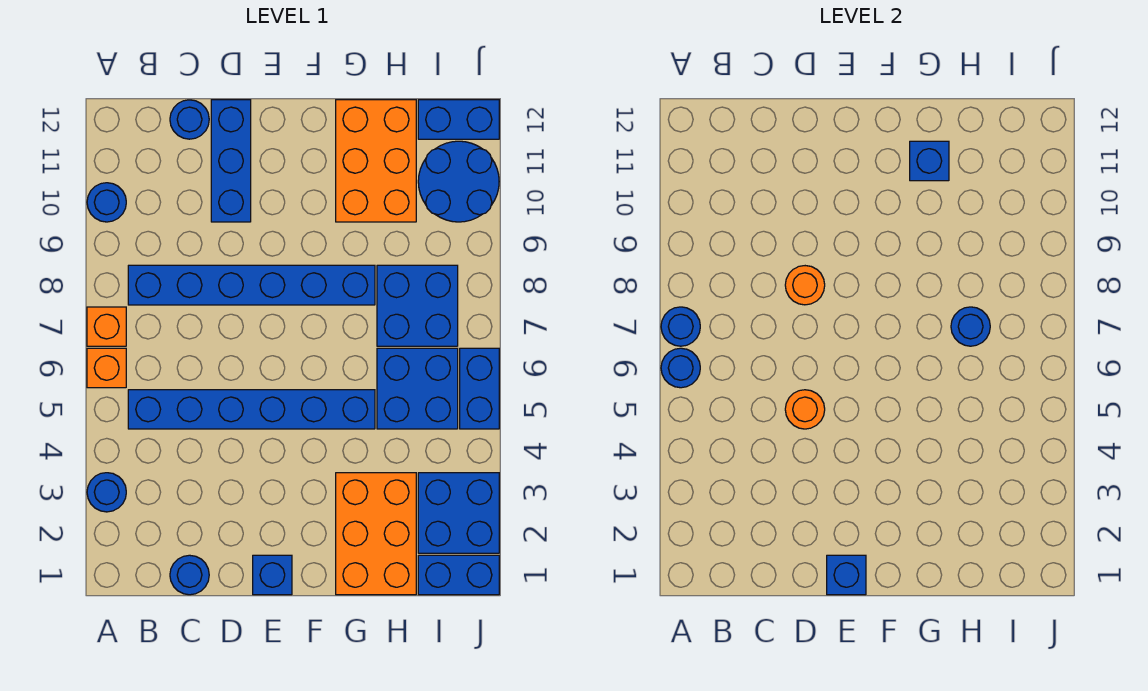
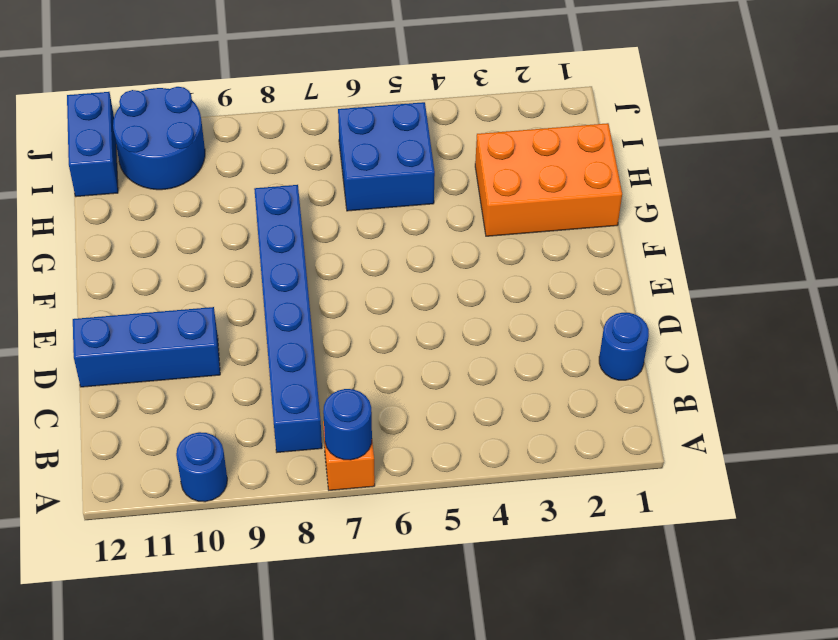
none -> blue 1x1 round brick [87,473,126,512]
none -> orange 1x1 brick [87,348,126,388]
none -> blue 1x6 brick [128,390,375,429]

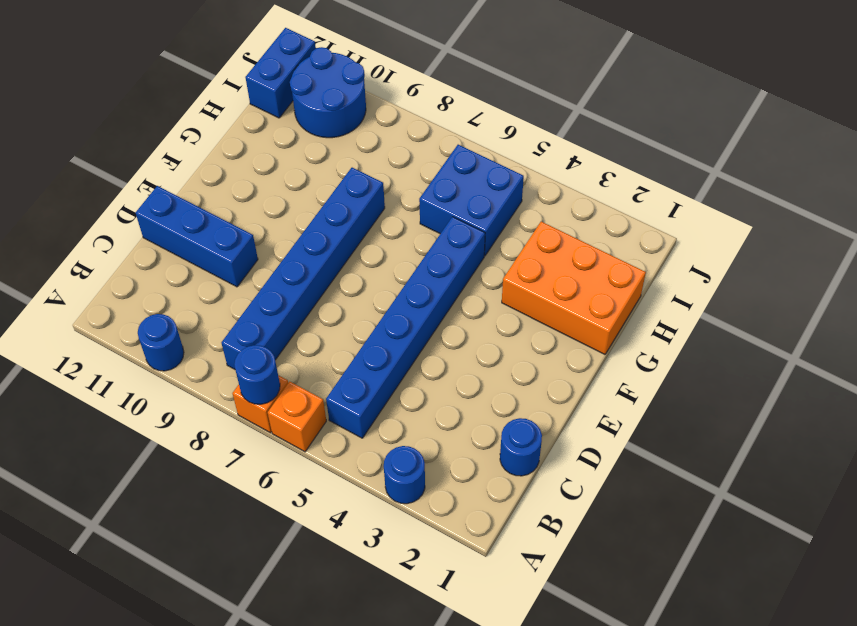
none -> blue 1x1 round brick [170,100,209,139]
none -> blue 1x1 brick [253,555,292,595]
none -> orange 2x3 brick [336,100,416,222]

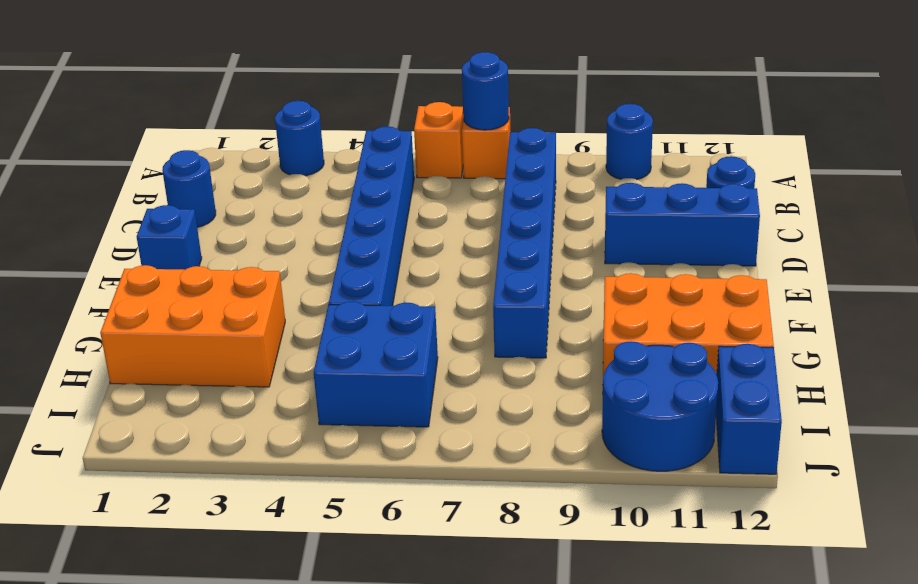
none -> blue 2x2 brick [377,265,458,346]
none -> blue 1x2 brick [418,555,499,595]
none -> blue 2x2 brick [418,473,499,553]

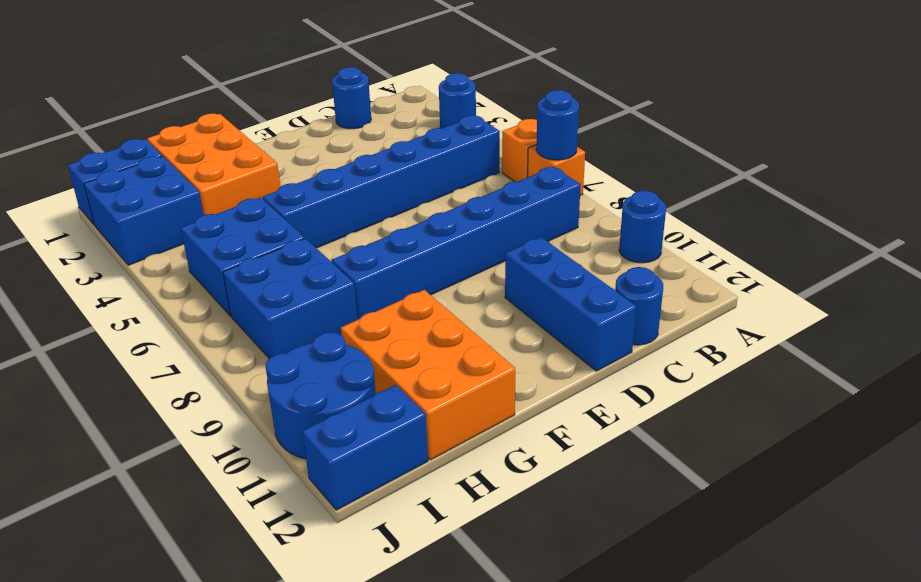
none -> blue 1x1 brick [253,555,292,595]
none -> blue 1x2 brick [460,348,499,429]
none -> blue 1x1 round brick [661,348,700,388]

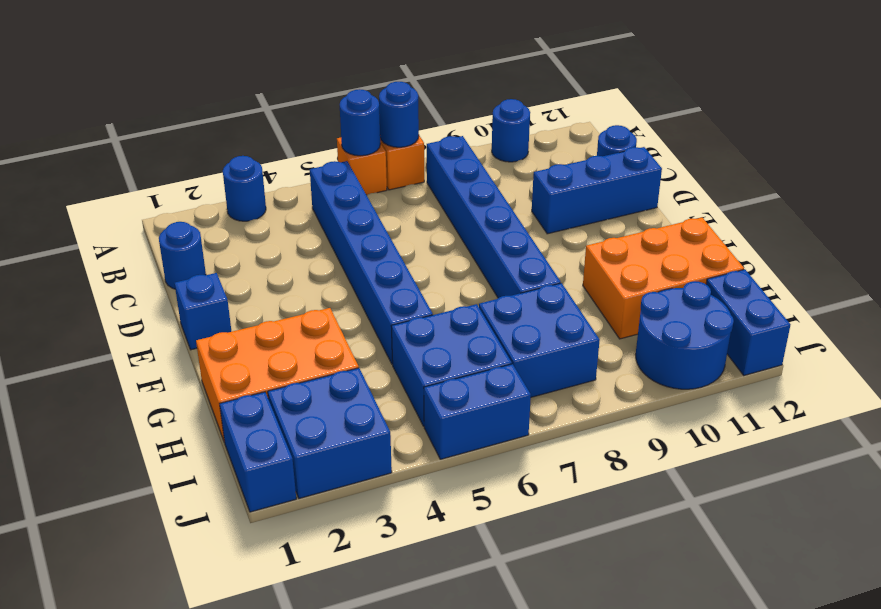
none -> orange 1x1 round brick [785,390,825,429]
none -> orange 1x1 round brick [785,266,825,305]
none -> blue 1x1 brick [827,555,866,595]

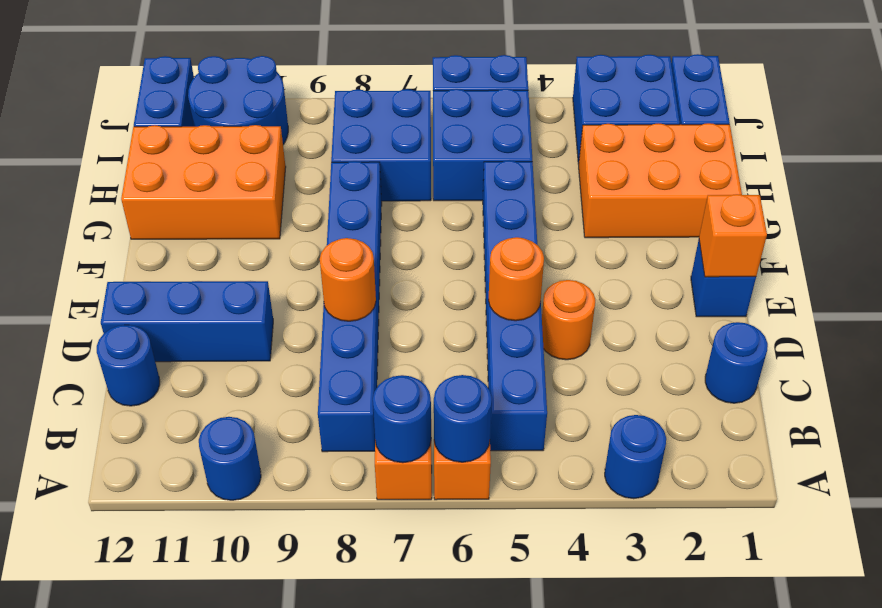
orange 1x1 round brick [542,280,595,360] -> none
orange 1x1 brick [699,194,767,277] -> blue 1x1 brick [827,555,866,595]
none -> blue 1x1 brick [910,141,949,181]
none -> blue 1x1 round brick [951,307,990,346]

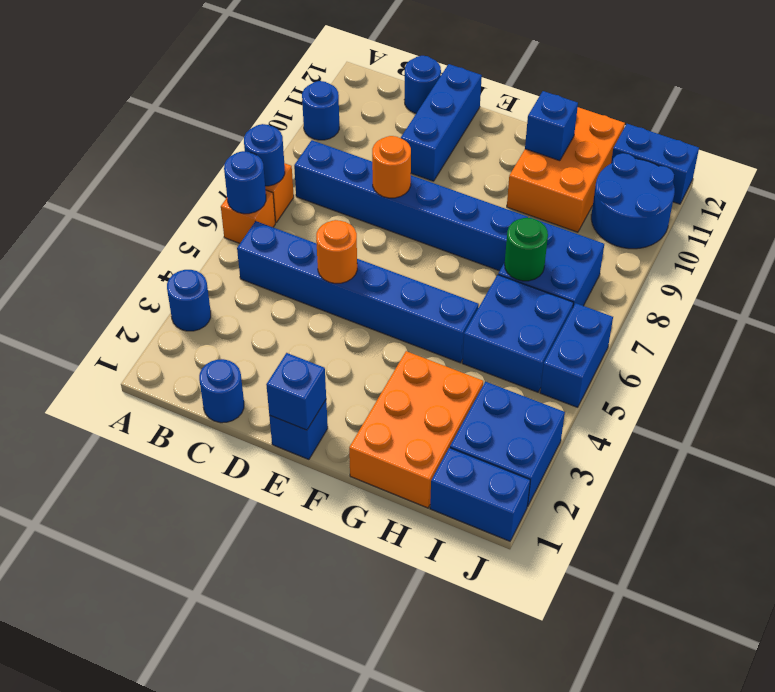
green 1x1 round brick [505,218,548,281] -> blue 1x1 round brick [951,307,990,346]

